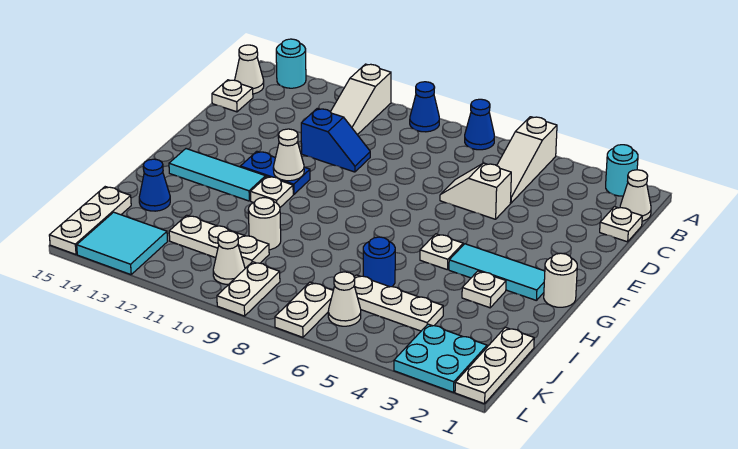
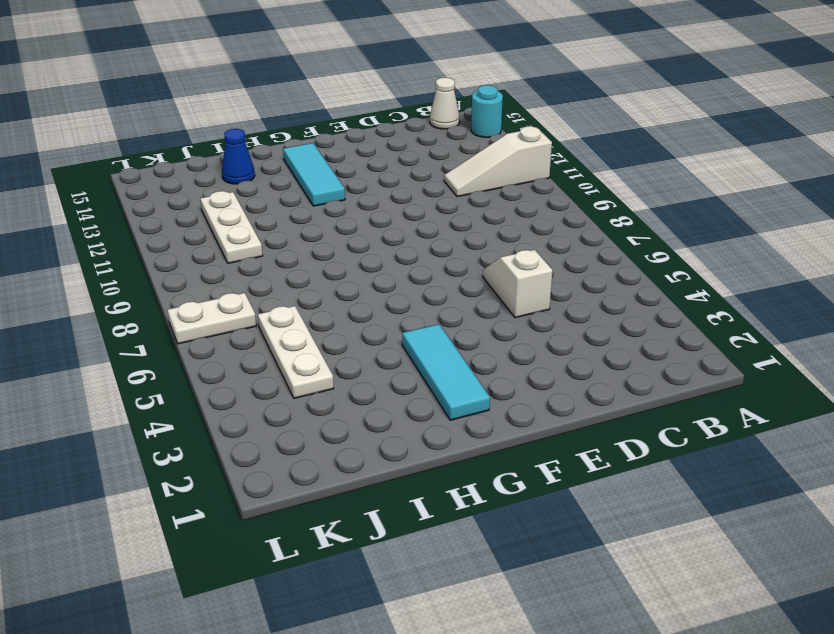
none -> cyan 1x1 round brick [606,145,638,196]
none -> white 1x3 slope [497,117,557,203]
none -> blue 1x1 cone [465,99,494,150]
none -> blue 1x1 cone [410,82,439,132]

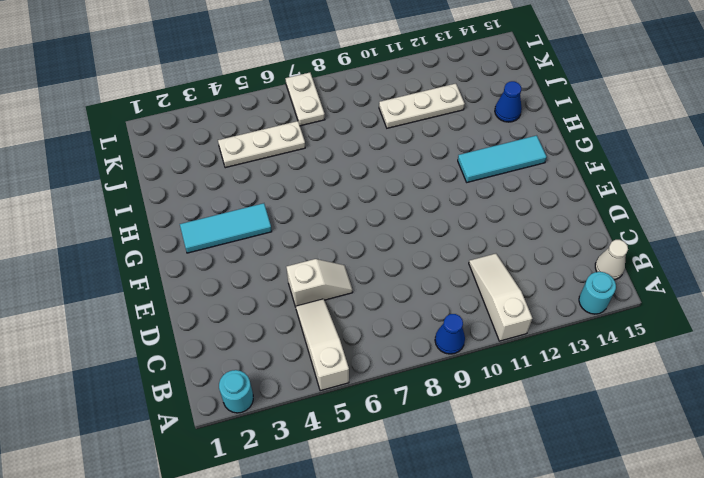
none -> blue 1x1 cone [465,99,494,150]
none -> white 1x1 cone [620,170,651,221]
none -> white 1x1 plate [600,207,642,242]
none -> white 1x1 plate [212,80,253,112]

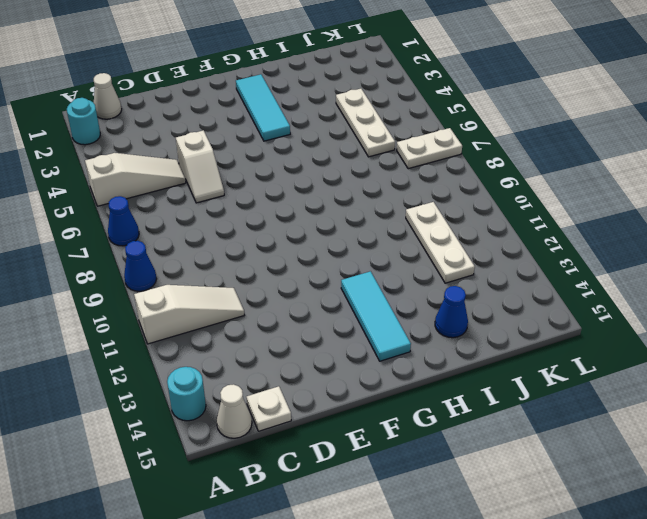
none -> white 1x1 plate [600,207,642,242]
none -> blue 1x2 slope [301,109,370,172]
none -> blue 1x2 plate [240,151,310,194]
none -> white 1x1 round brick [544,253,577,307]

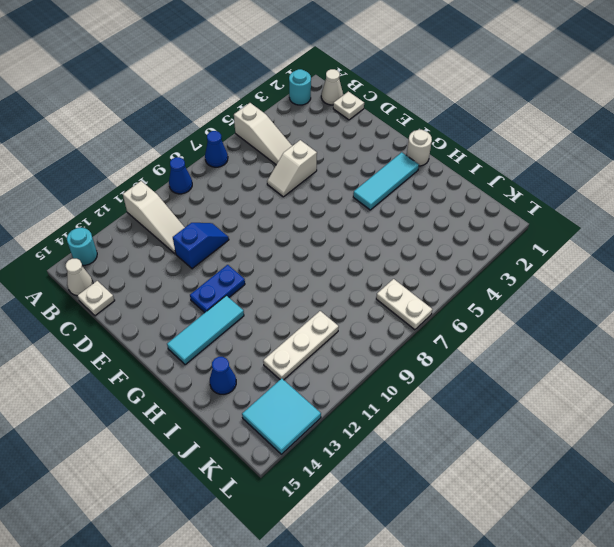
none -> white 1x1 plate [420,234,463,270]
none -> white 1x1 plate [250,176,293,207]
none -> white 1x1 plate [462,271,506,308]
none -> blue 1x1 round brick [363,237,395,287]

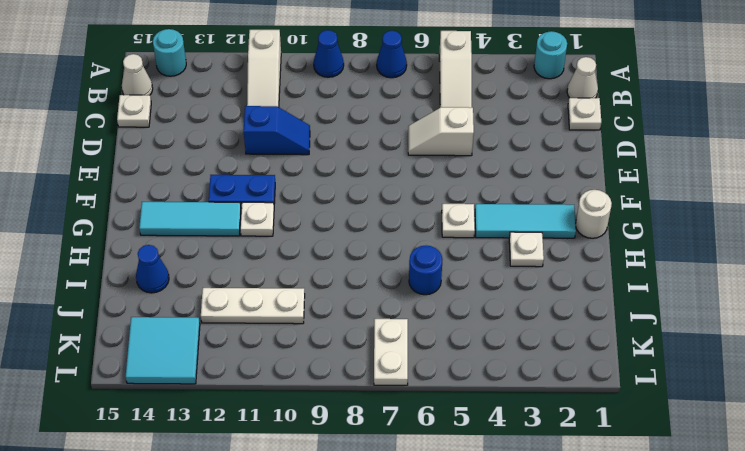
none -> white 1x1 round brick [248,198,281,250]
none -> white 1x3 plate [455,327,534,404]
none -> white 1x3 plate [354,275,443,331]
none -> white 1x3 plate [49,187,131,254]

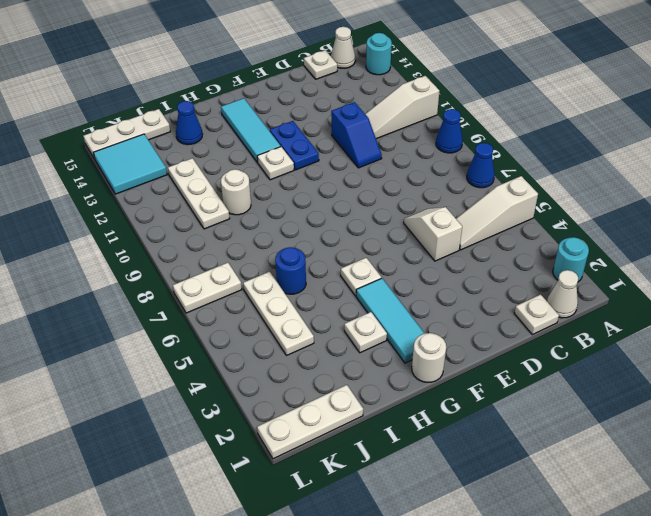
none -> cyan 2x2 plate [394,324,487,392]
none -> white 1x1 cone [328,272,361,326]
none -> white 1x2 plate [217,262,280,316]
none -> white 1x1 cone [213,231,245,284]

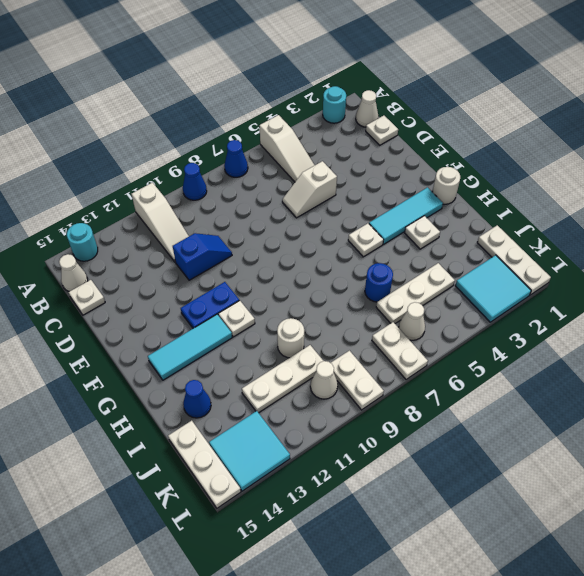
cyan 2x2 tile [455,255,531,322] -> cyan 2x2 plate [394,324,487,392]
none -> white 1x1 cone [273,129,304,181]

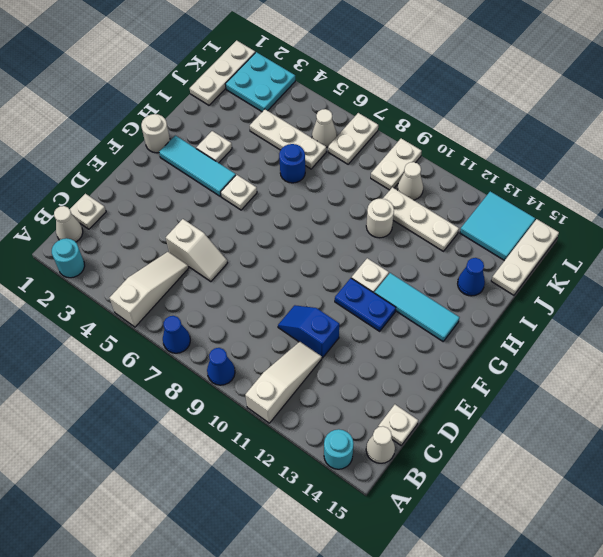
none -> white 1x1 cone [273,129,304,181]

